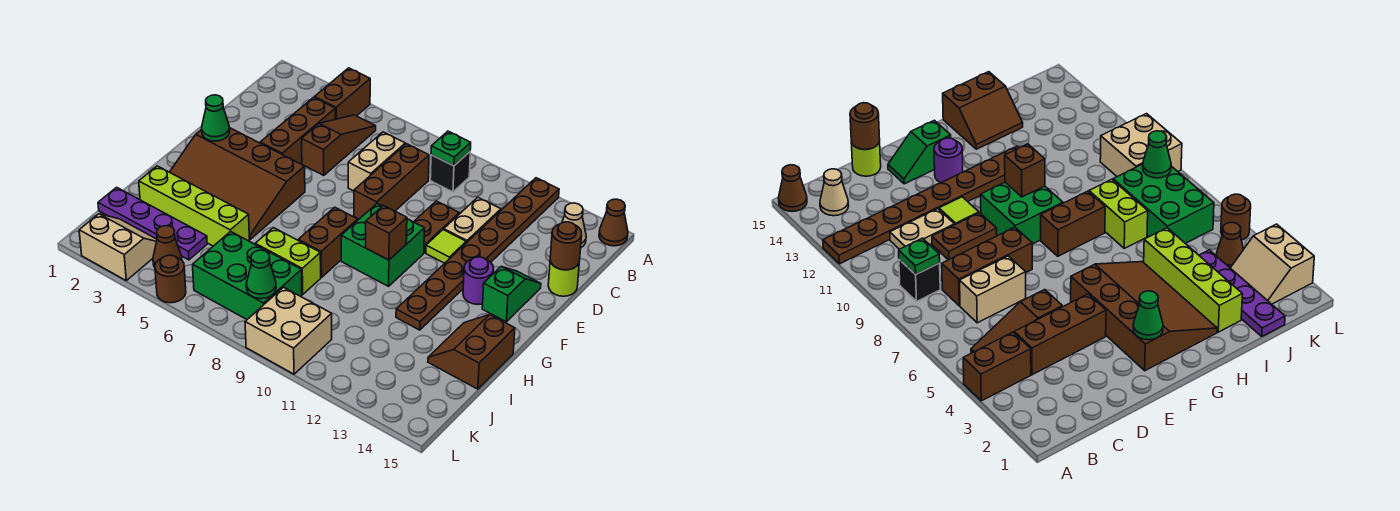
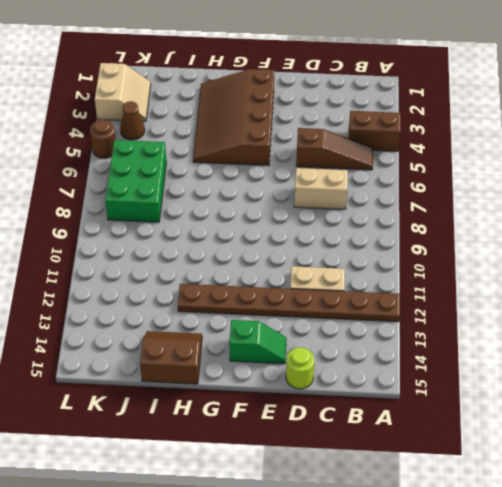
none -> brown 1x1 cone [599,199,628,246]
none -> black 1x1 brick [430,152,470,192]
none -> tan 1x1 cone [562,203,586,247]
none -> brown 1x3 brick [260,97,335,164]

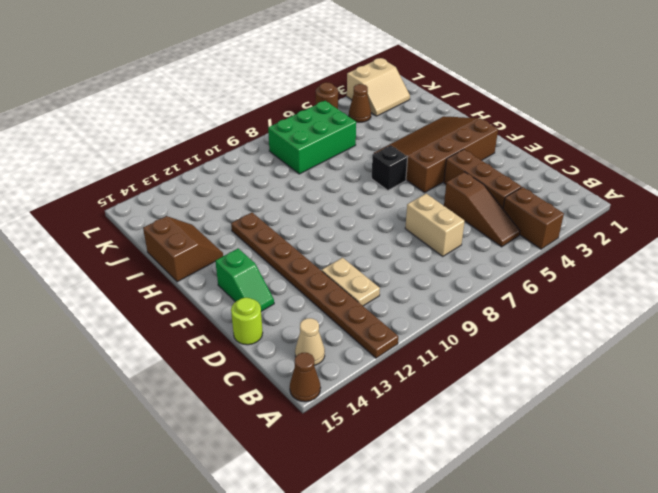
black 1x1 brick [372,145,408,190] -> black 1x1 brick moved to [430,152,470,192]
none -> brown 1x3 brick [354,144,429,219]
none -> brown 1x2 plate [414,201,459,253]
none -> lime 1x1 tile [426,230,466,263]
none -> green 2x2 brick [341,204,424,286]

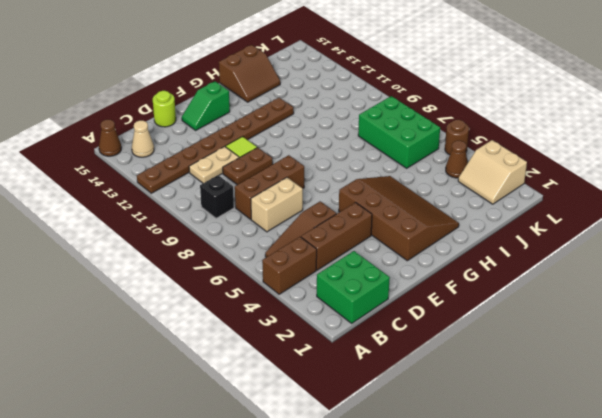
green 2x2 brick [317,251,390,323] -> green 2x2 brick moved to [341,204,424,286]
none -> purple 1x1 round brick [463,257,494,304]
none -> brown 1x2 brick [298,207,358,277]
none -> lime 1x4 brick [139,166,249,246]
none -> lime 1x2 brick [255,228,321,294]

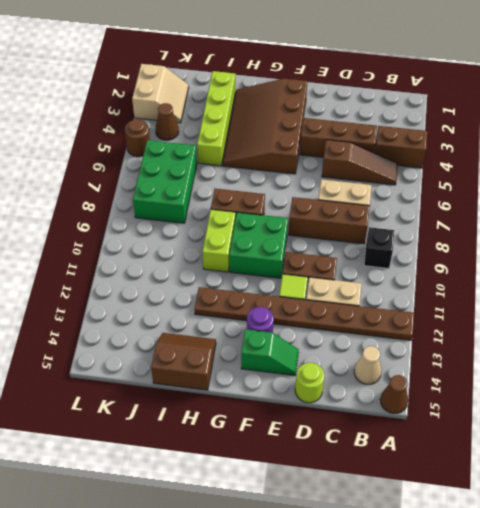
lime 1x2 brick [202,209,235,272] -> lime 1x2 brick moved to [255,228,321,294]
none -> purple 1x4 plate [98,187,207,260]
none -> tan 2x2 brick [245,287,332,374]
none -> green 1x1 plate [431,131,471,166]
none -> brown 1x1 round brick [550,222,582,270]

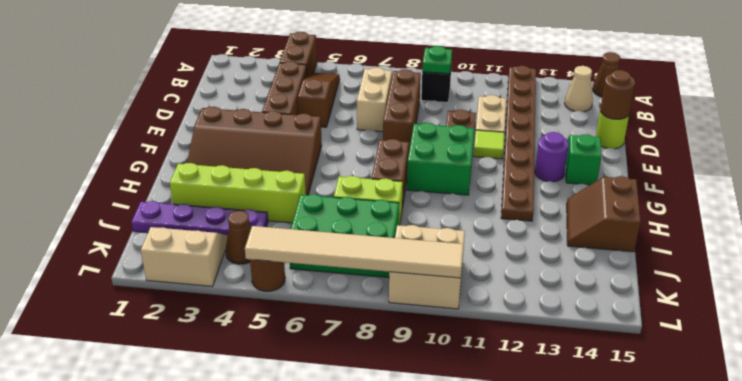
tan 1x6 tile [245,226,464,278] -> none
none -> green 1x1 cone [202,95,230,141]
none -> brown 1x1 brick [366,205,407,260]
none -> green 1x1 cone [246,250,276,299]

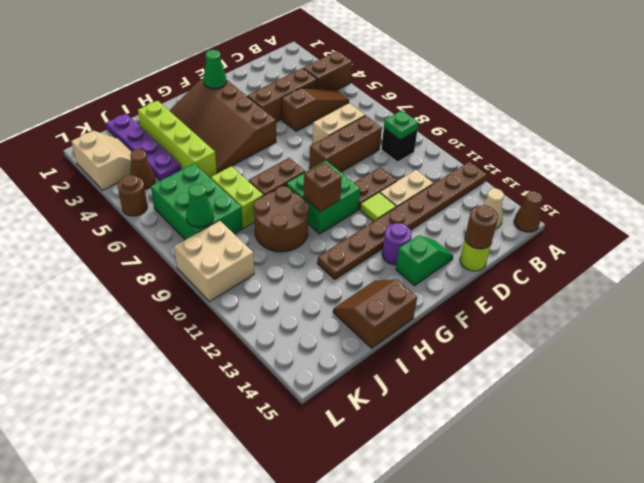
brown 2x2 round brick [253,186,309,252] -> none

